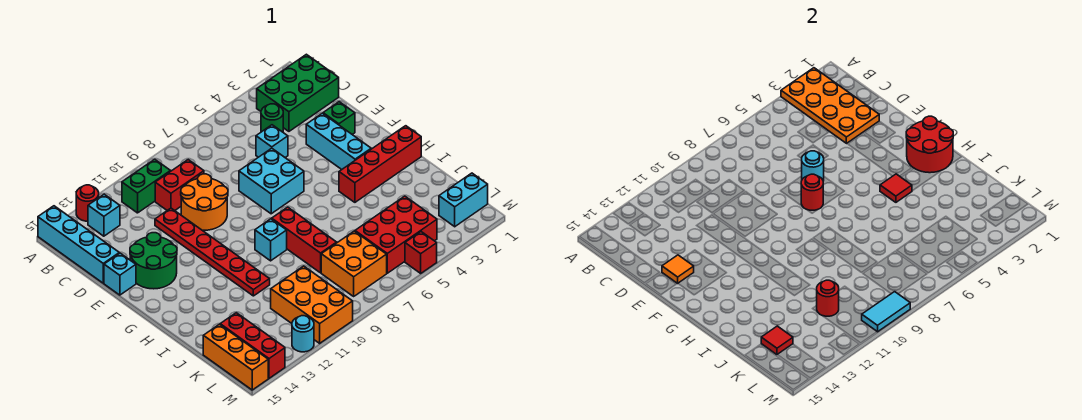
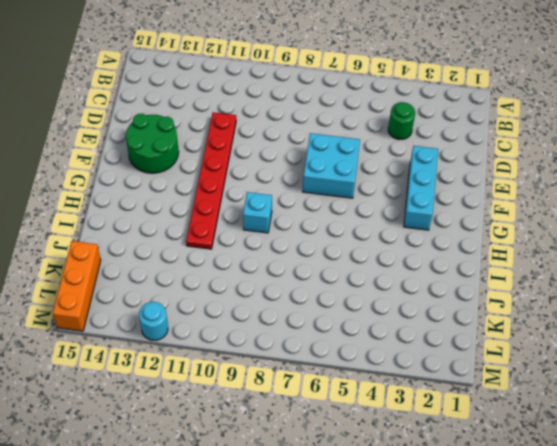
none -> red 1x1 round brick [76,185,99,221]
none -> cyan 1x4 brick [38,206,119,283]
none -> green 2x3 brick [257,54,339,131]
none -> green 1x2 brick [122,159,170,213]

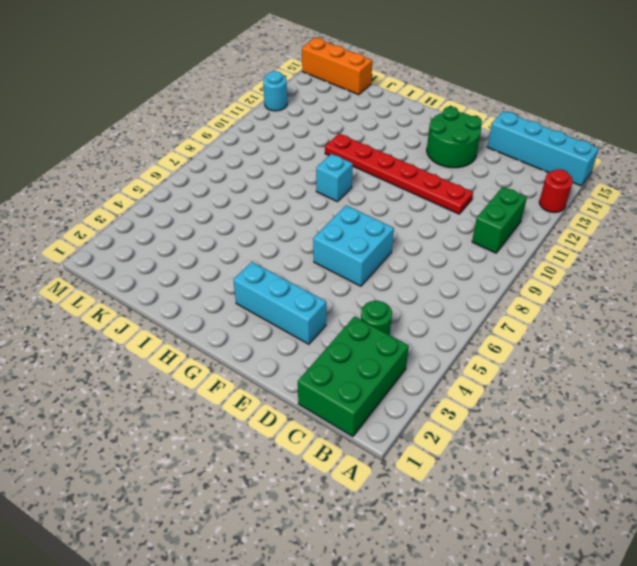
none -> cyan 1x1 brick [88,194,120,236]
none -> red 1x2 brick [155,160,204,210]
none -> cyan 1x1 brick [256,125,288,157]
none -> orange 2x2 round brick [181,174,228,230]

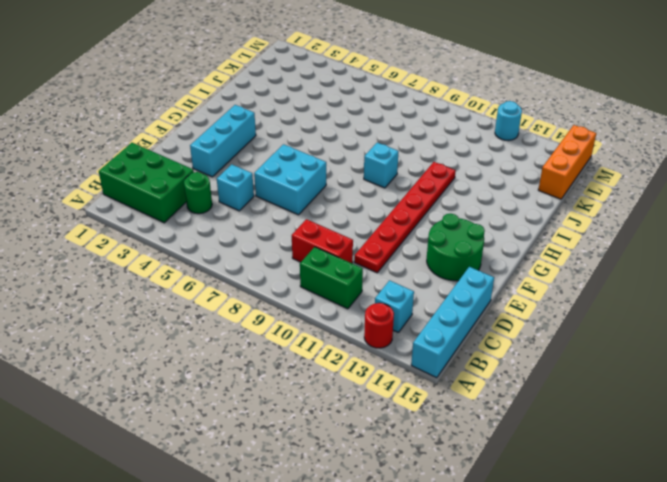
none -> orange 2x2 round brick [181,174,228,230]
none -> green 1x1 brick [323,102,355,135]
none -> cyan 1x1 brick [104,253,136,295]
none -> red 1x4 brick [339,126,421,202]

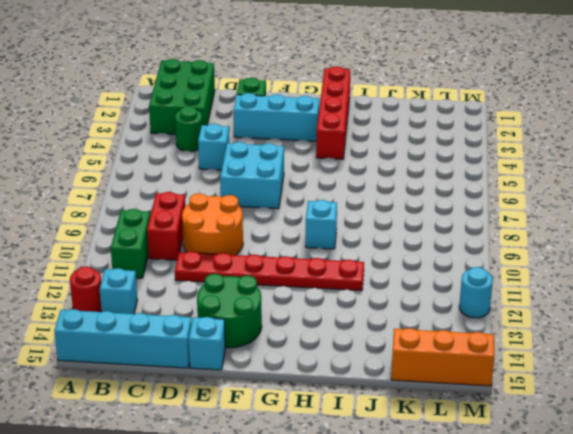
none -> red 1x3 brick [272,207,337,273]
none -> red 2x3 brick [355,196,437,273]
none -> orange 2x2 brick [321,231,387,296]
none -> orange 2x3 brick [271,266,353,343]

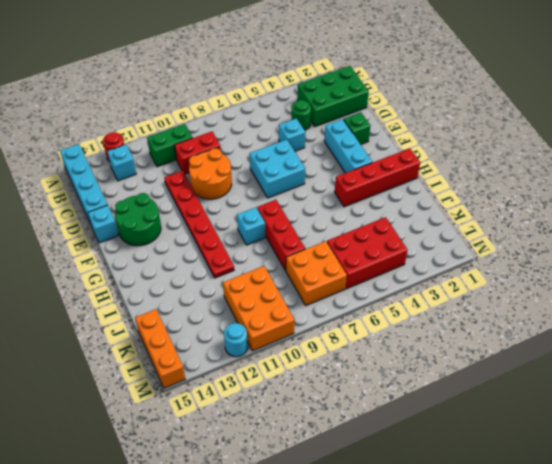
none -> red 1x3 brick [220,313,285,378]
none -> cyan 1x2 brick [439,173,488,227]
none -> red 1x1 brick [405,232,437,273]
none -> orange 2x4 plate [781,68,879,143]

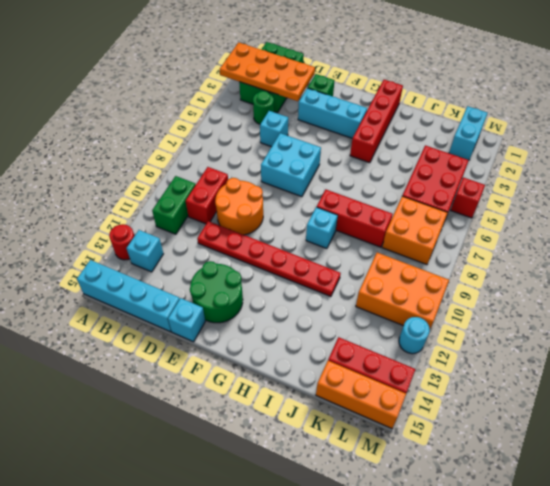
none -> cyan 1x1 round brick [802,151,824,181]
none -> orange 1x1 tile [662,255,694,283]
none -> red 1x1 round brick [801,174,823,210]
none -> red 2x2 round brick [906,116,953,173]

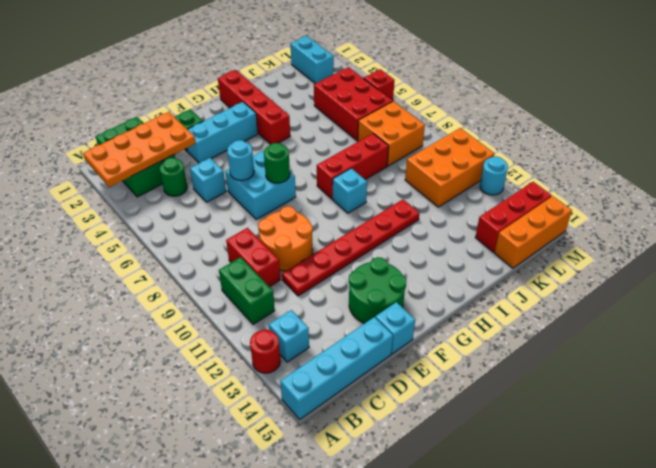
green 1x1 round brick [264,143,290,183] -> red 1x1 round brick [801,174,823,210]
none -> orange 1x1 tile [662,255,694,283]
none -> red 2x2 round brick [906,116,953,173]
none -> red 1x1 tile [880,174,912,202]
none -> red 1x1 round brick [817,280,839,316]

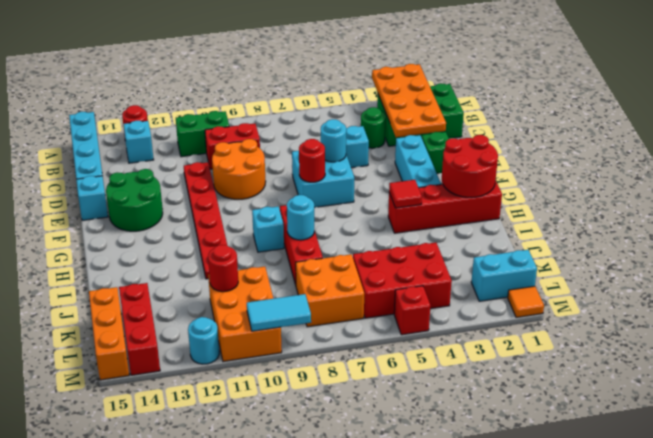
cyan 1x1 round brick [287,195,315,240] -> none
orange 1x1 tile [508,286,544,317] -> orange 1x1 tile moved to [662,255,694,283]
none -> red 1x1 tile [761,326,793,355]

